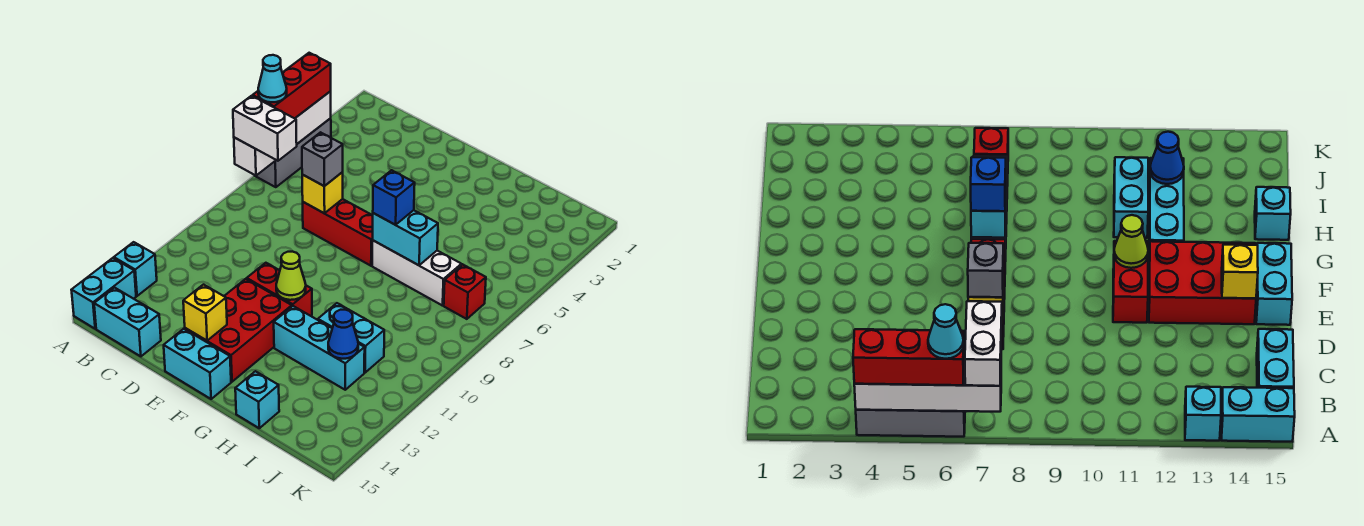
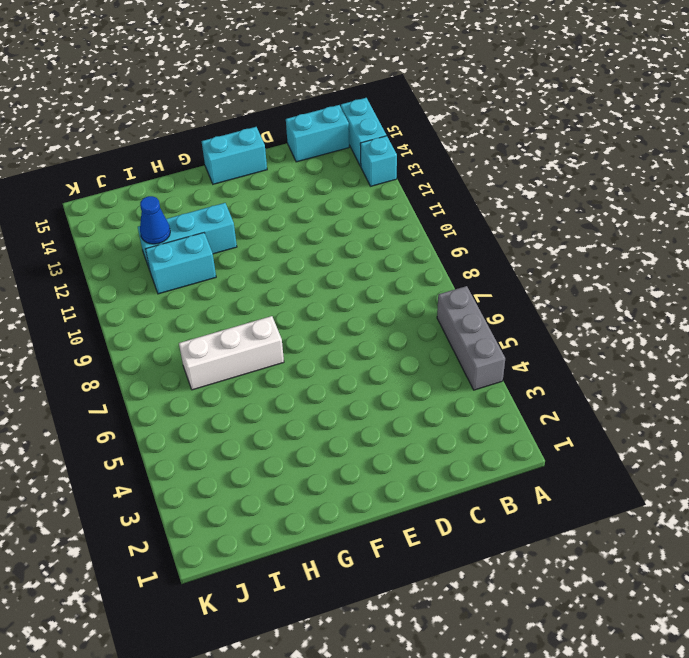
none -> red 1x3 brick [303,199,373,266]
none -> red 1x2 brick [247,263,312,316]
none -> red 2x3 brick [185,279,292,382]

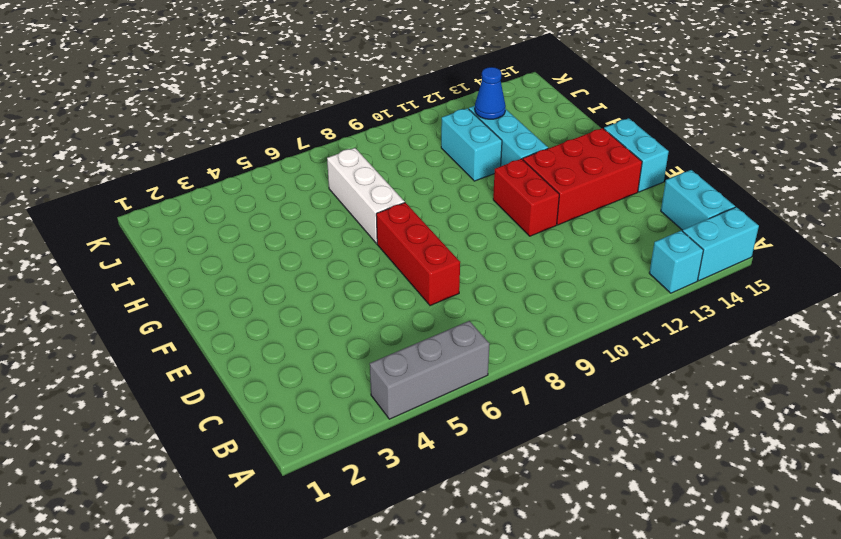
none -> cyan 1x1 brick [235,371,279,428]
none -> red 1x1 brick [444,264,486,319]
none -> white 1x4 brick [234,91,331,176]

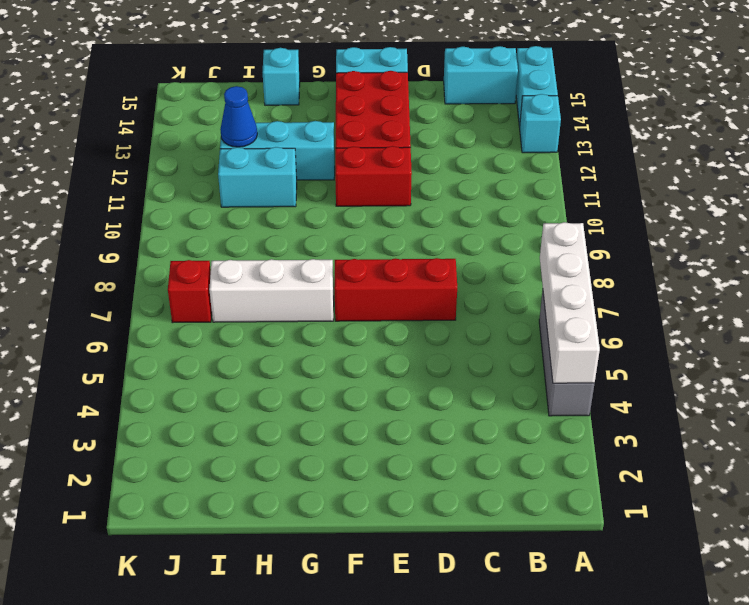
none -> yellow 1x1 brick [302,172,343,213]
none -> yellow 1x1 brick [183,285,227,341]
none -> lime 1x1 cone [276,251,306,300]

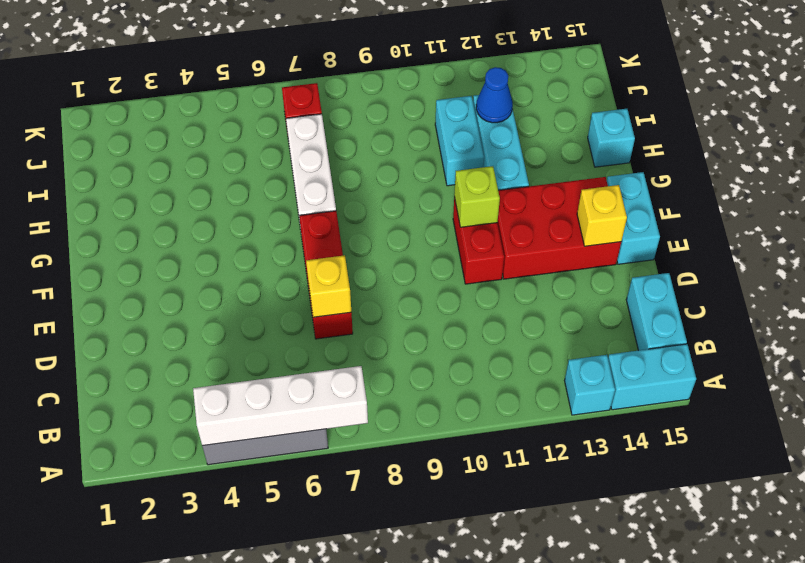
lime 1x1 brick [454,166,500,227] -> lime 1x1 cone [276,251,306,300]
none -> cyan 1x2 brick [373,210,438,265]
none -> red 1x3 brick [253,53,331,118]
none -> white 1x2 brick [233,96,297,161]

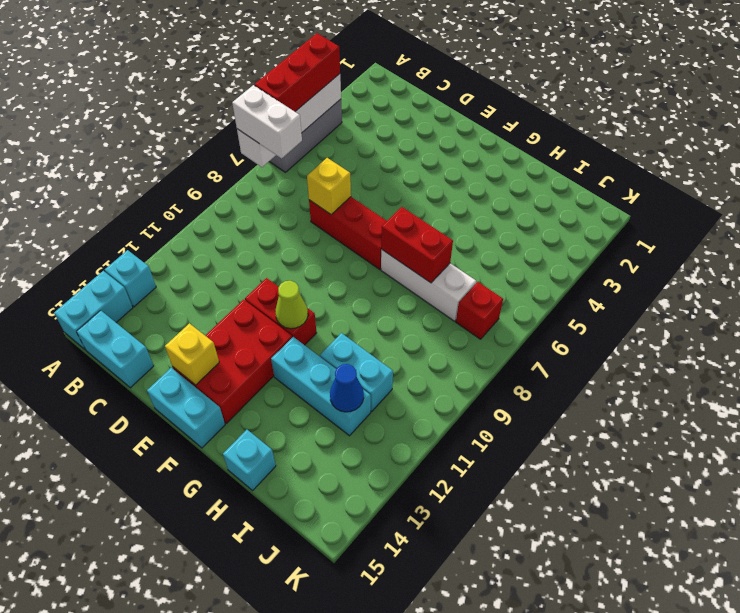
red 1x2 brick [381,207,453,283] -> cyan 1x2 brick [373,210,438,265]
none -> grey 1x1 brick [302,132,343,186]
none -> blue 1x1 brick [373,170,415,225]
none -> cyan 1x1 cone [258,55,287,102]

